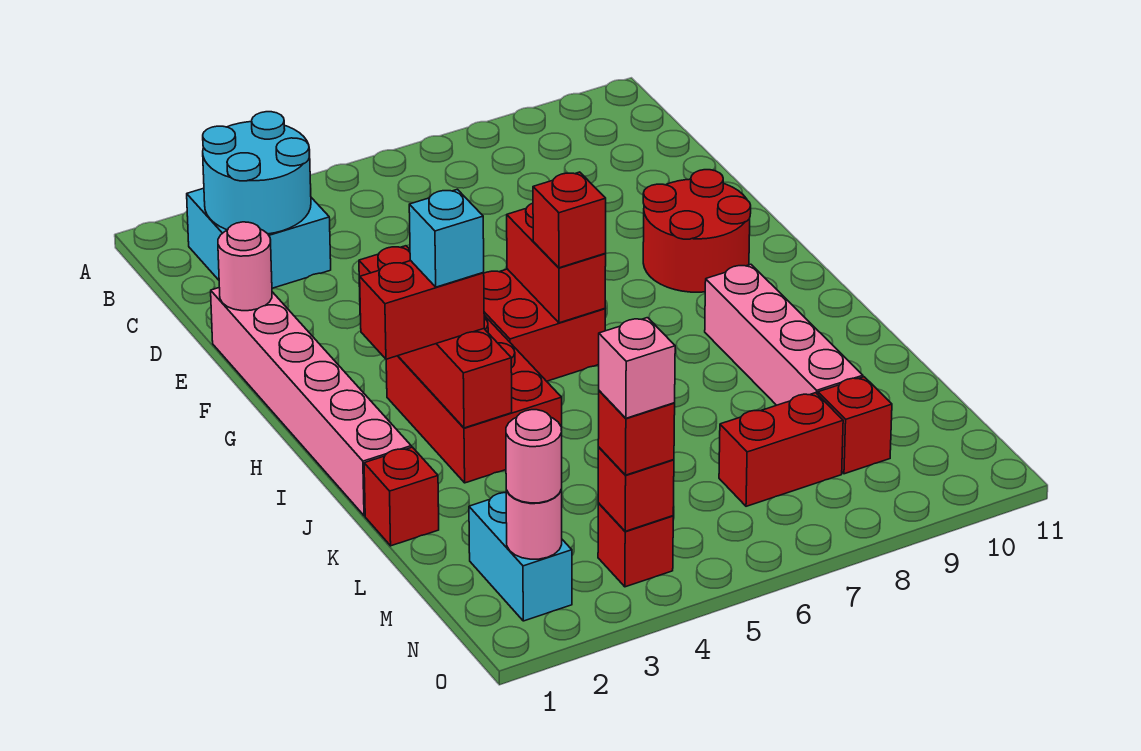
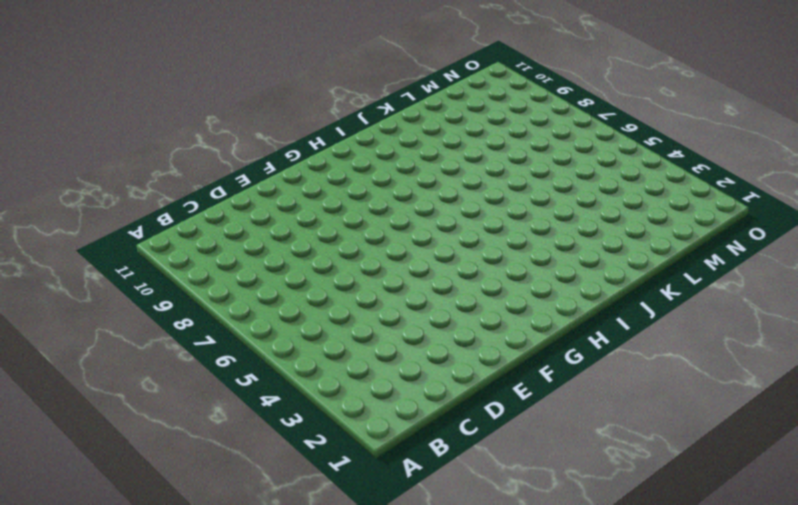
none -> cyan 2x2 brick [187,188,331,288]
none -> pink 1x6 brick [211,288,411,516]
none -> red 2x2 round brick [643,170,751,292]

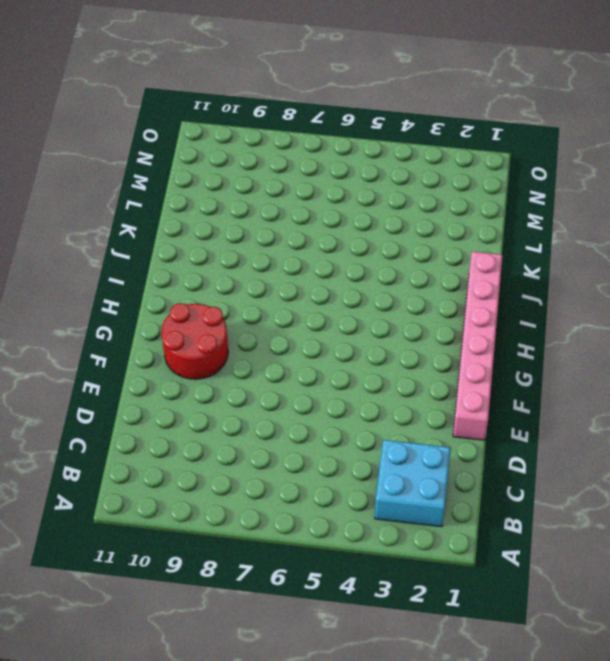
none -> red 2x2 brick [484,269,605,381]
none -> red 2x3 brick [386,315,562,483]
none -> pink 1x4 brick [705,264,863,405]

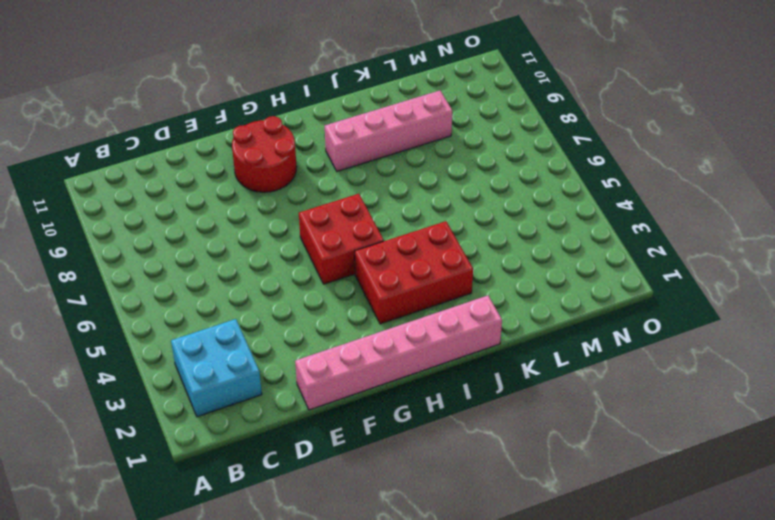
none -> red 1x1 brick [364,447,439,546]
none -> cyan 1x2 brick [469,493,572,621]
none -> red 1x2 brick [719,393,843,506]

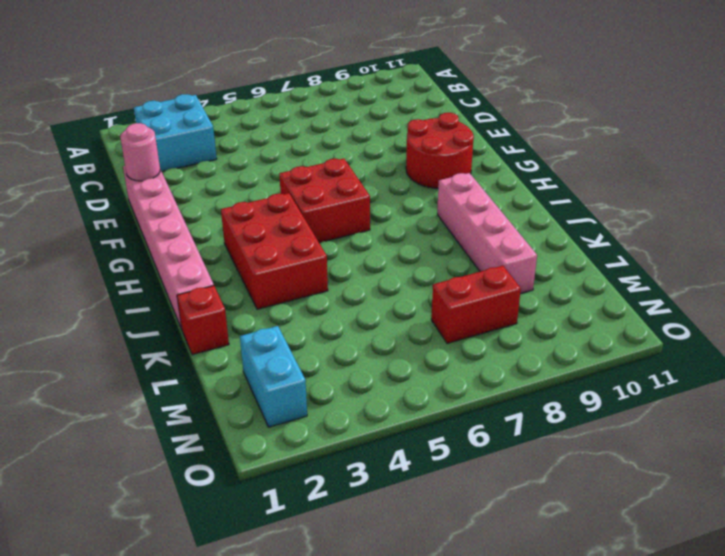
none -> red 1x1 brick [818,377,892,474]
none -> red 1x1 brick [598,503,673,587]
none -> cyan 2x2 round brick [203,112,311,234]

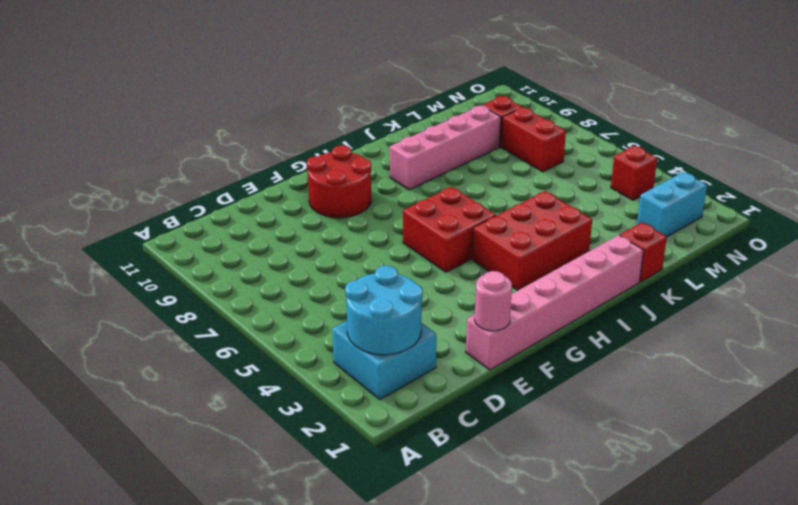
none -> red 1x4 brick [359,246,512,428]
none -> red 1x2 brick [507,203,606,323]
none -> pink 1x1 round brick [506,490,562,559]

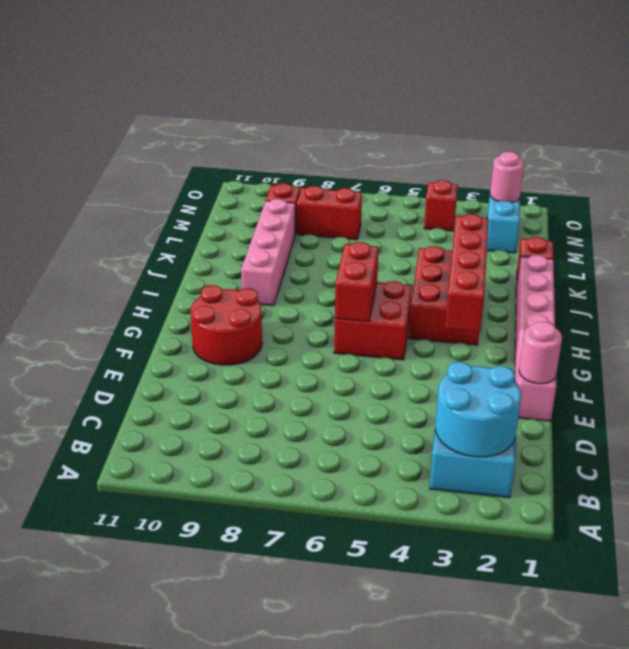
none -> red 1x1 brick [598,447,674,531]
none -> red 1x1 brick [533,172,606,268]
none -> red 1x2 brick [360,261,484,359]

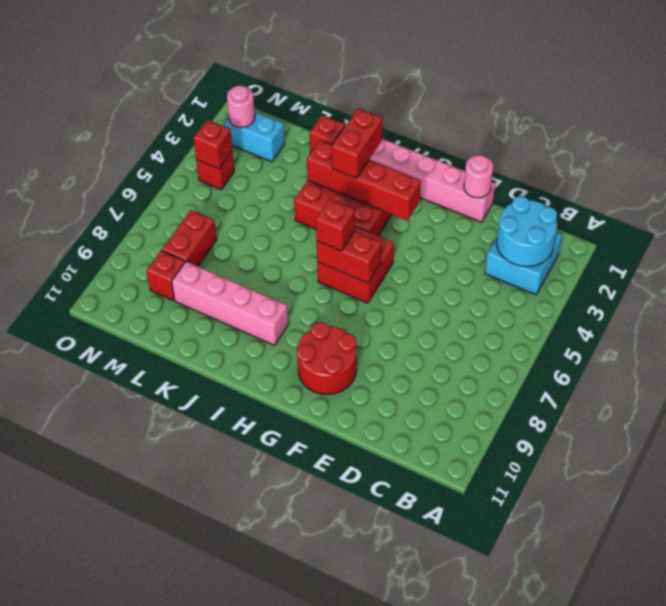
none -> pink 1x1 round brick [506,410,562,503]
none -> red 1x1 brick [598,391,675,475]
none -> cyan 1x1 brick [409,189,484,287]

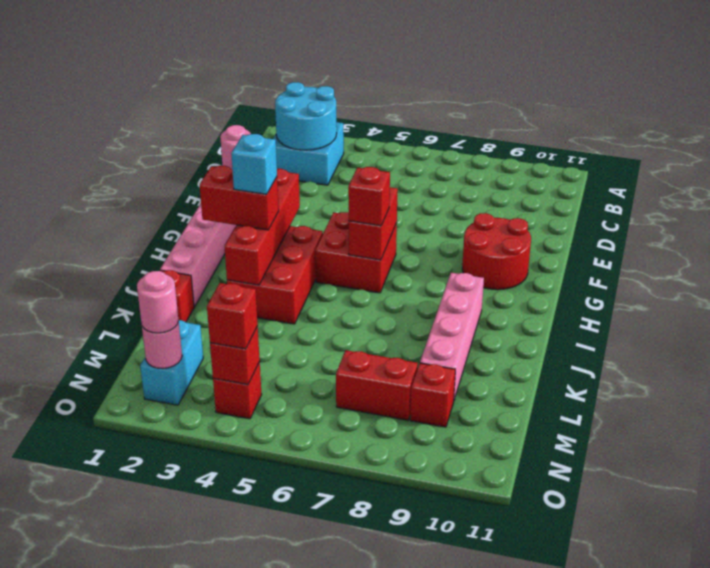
none -> pink 1x1 brick [599,318,675,418]

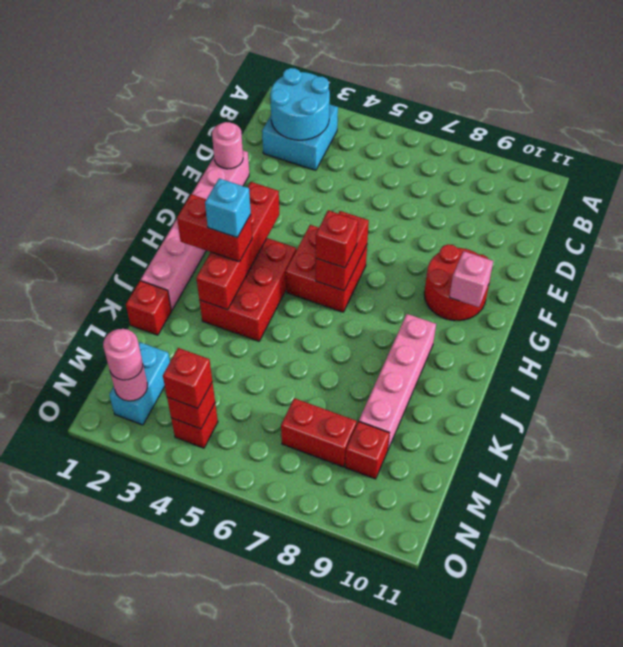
pink 1x1 brick [449,251,493,307] -> pink 1x1 brick moved to [599,318,675,418]

